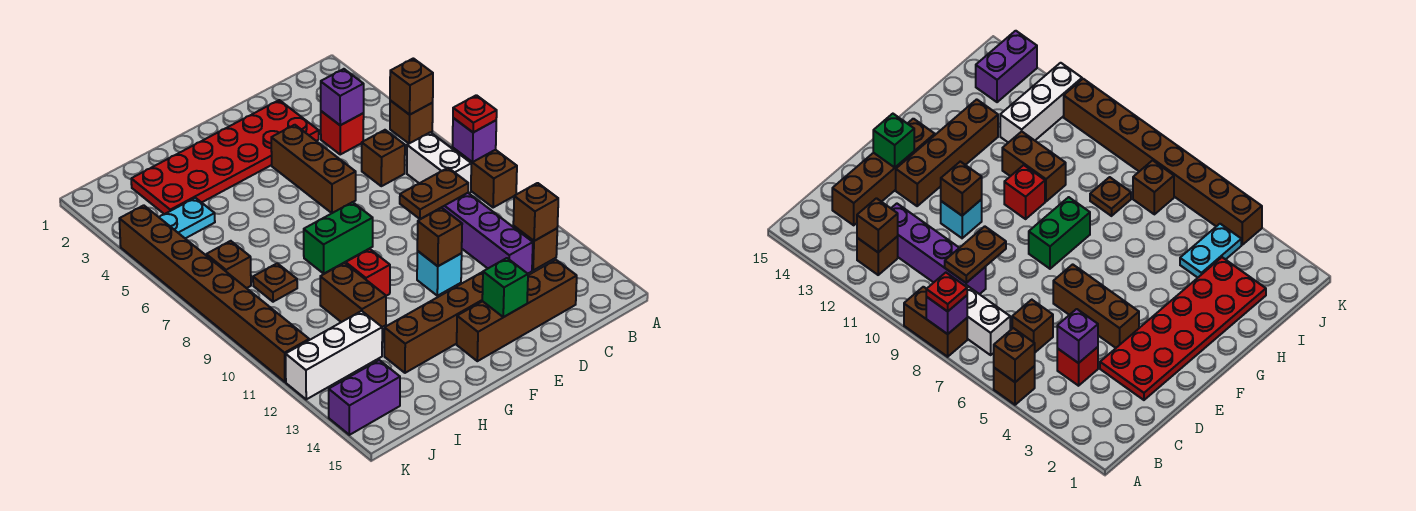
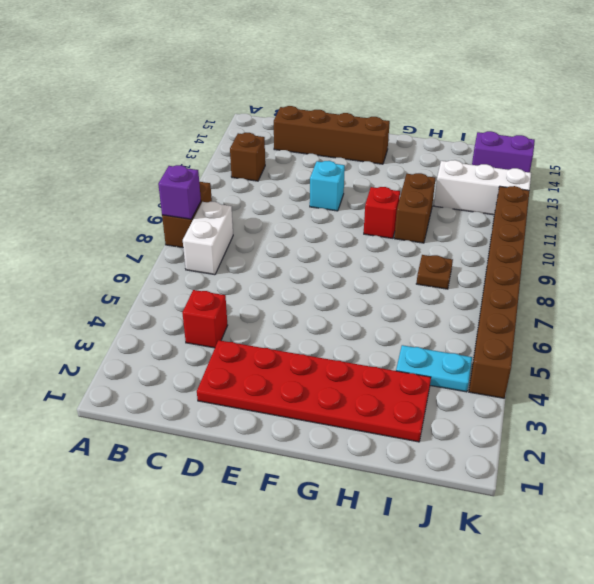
none -> brown 1x1 brick [390,100,433,143]
none -> brown 1x1 brick [362,130,405,186]
none -> purple 1x4 brick [432,193,533,274]

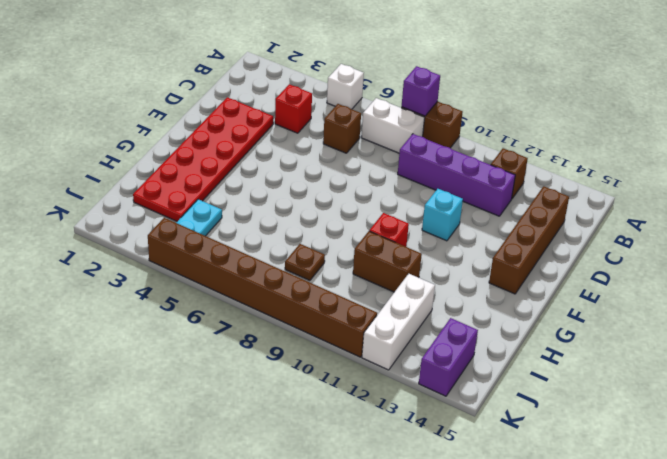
white 1x1 brick [327,64,364,109] -> brown 1x1 brick [390,100,433,143]
none -> brown 1x3 brick [271,125,356,213]
none -> brown 1x4 brick [384,272,483,373]
none -> green 1x2 brick [304,202,373,273]

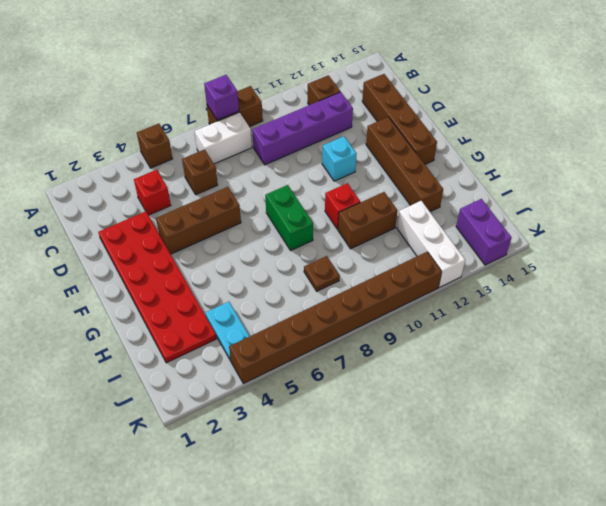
none -> brown 1x1 brick [206,241,251,288]
none -> brown 1x1 brick [390,58,433,115]
none -> brown 1x1 brick [513,183,558,241]

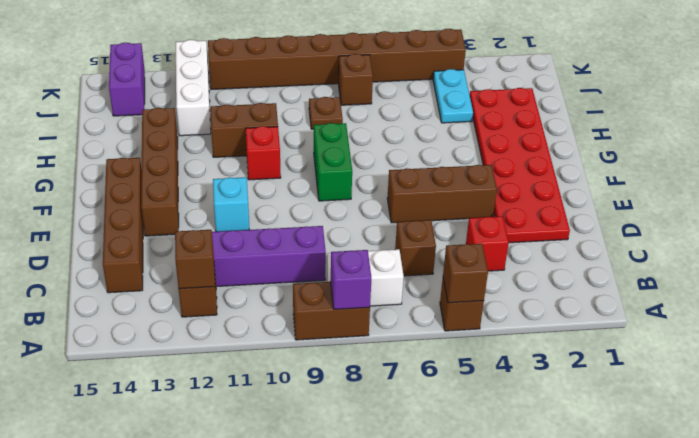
none -> purple 1x1 brick [321,69,364,125]
none -> brown 1x2 plate [400,168,468,219]
none -> brown 1x1 brick [417,208,462,266]

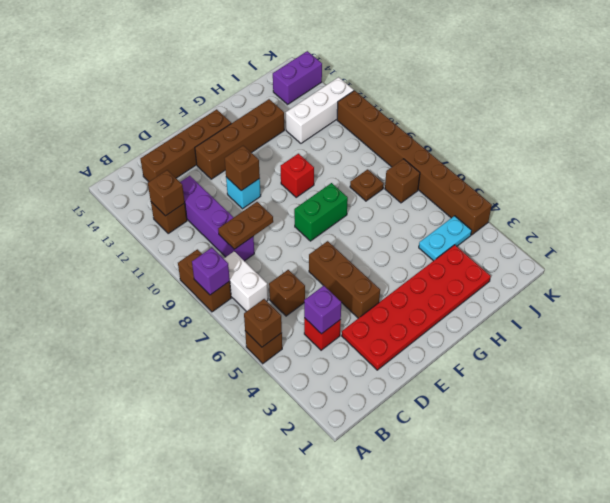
none -> brown 1x2 brick [320,263,386,327]
none -> green 1x1 brick [482,258,528,317]
none -> red 1x1 plate [453,95,497,132]

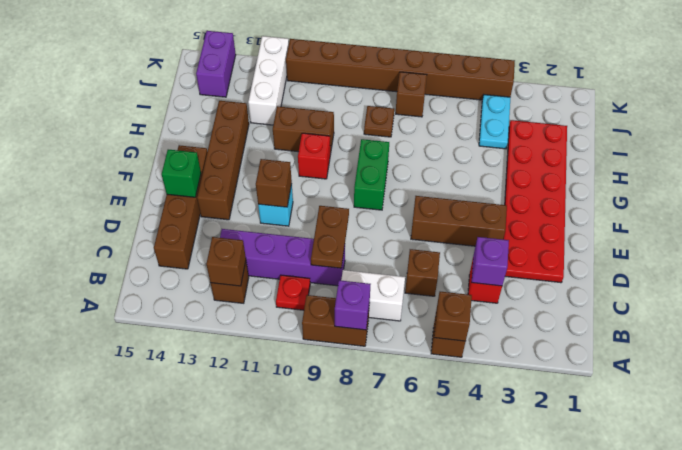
red 1x1 plate [276,275,310,310] -> red 1x1 plate moved to [453,95,497,132]

